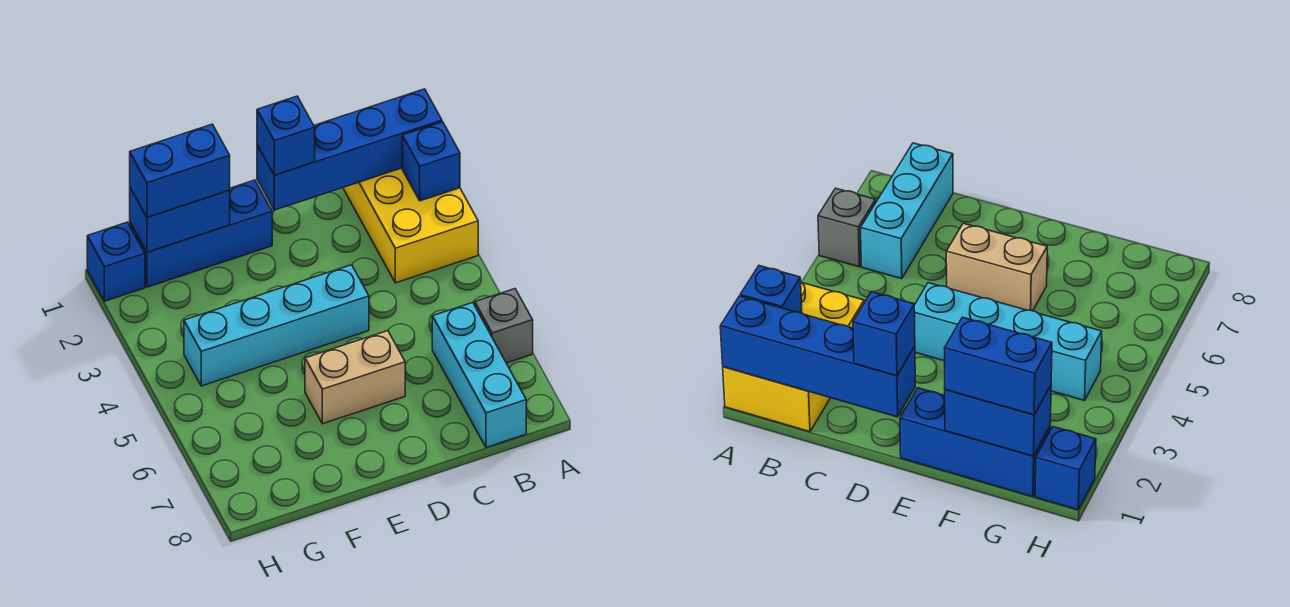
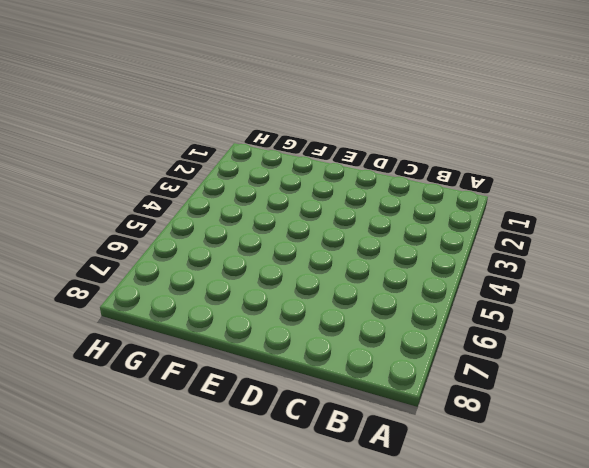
none -> yellow 2x3 brick [343,168,478,283]
none -> grey 1x1 brick [475,289,533,363]
none -> cyan 1x3 brick [432,303,526,447]

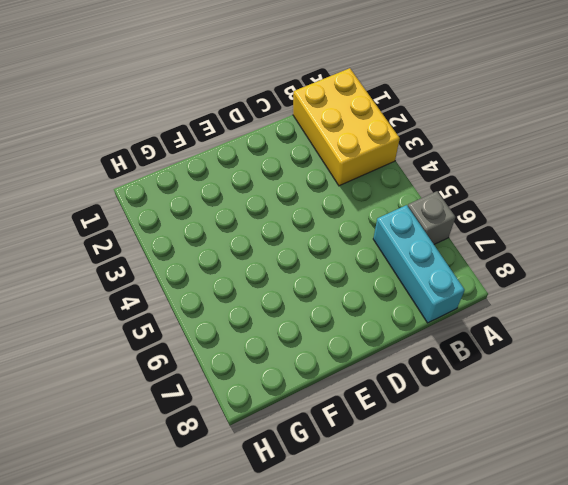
none -> cyan 1x4 brick [184,265,369,386]
none -> tan 1x2 brick [305,331,405,424]
none -> blue 1x3 brick [130,180,272,287]

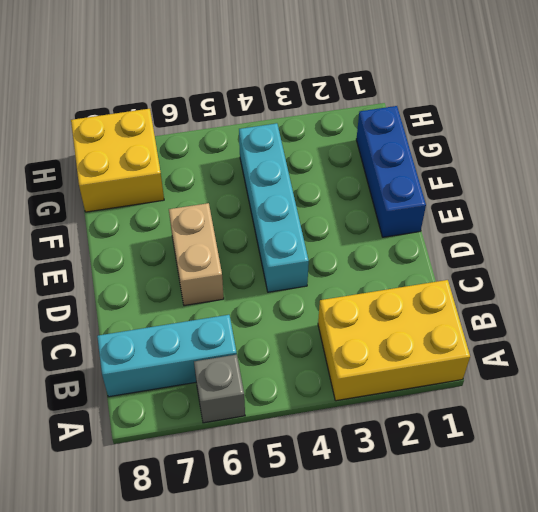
yellow 2x2 brick [71,109,164,212] -> none
none -> blue 1x1 brick [87,222,145,301]
none -> blue 1x4 brick [257,89,442,210]
none -> blue 1x1 brick [402,122,460,201]

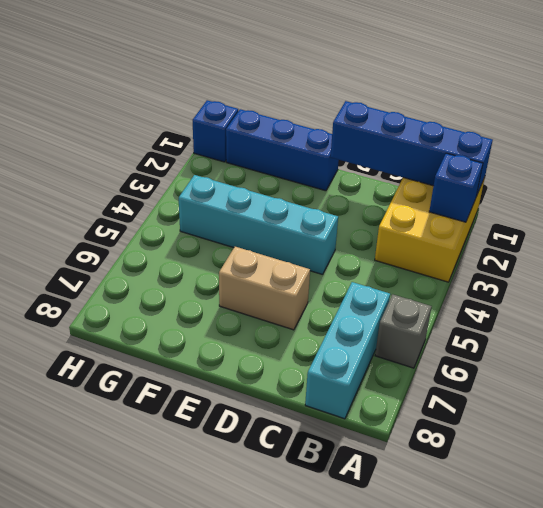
none -> blue 1x2 brick [130,188,230,252]
none -> blue 1x1 brick [257,96,315,175]
none -> blue 1x2 brick [130,124,230,217]

